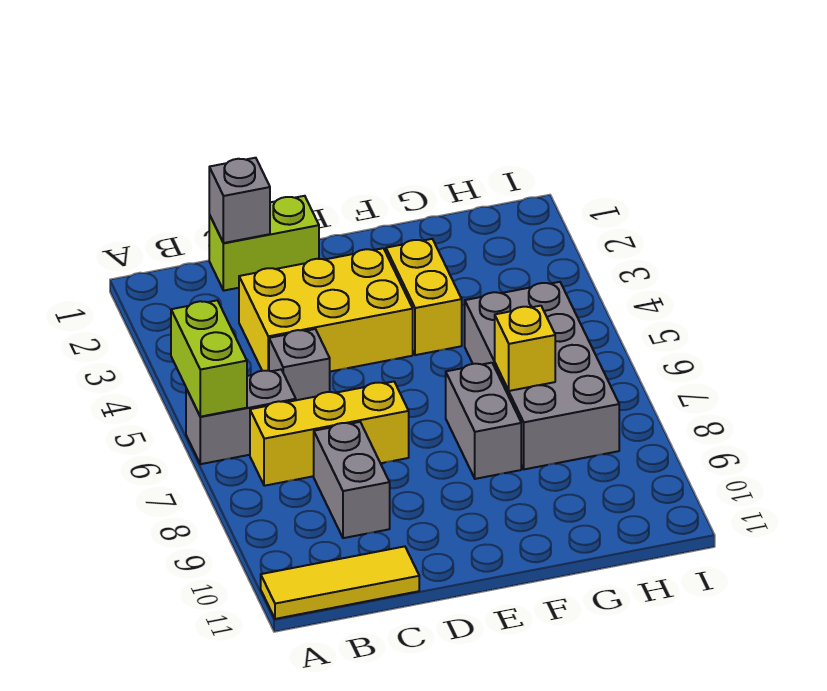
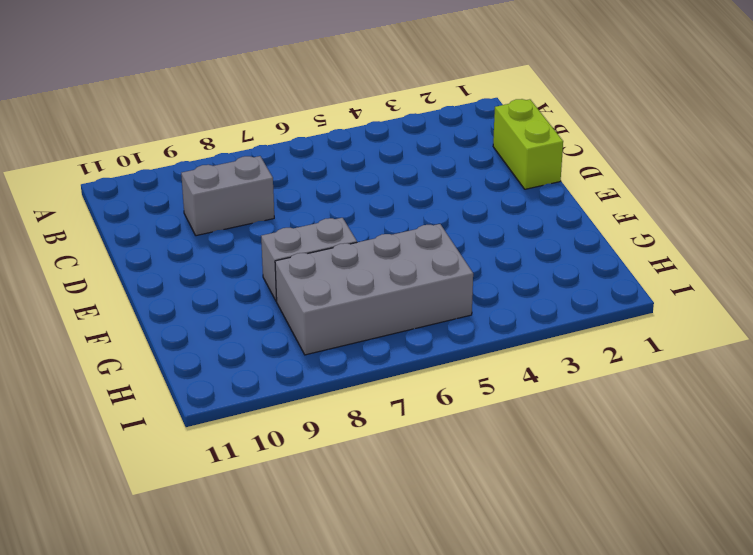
none -> grey 1x2 brick [186,370,296,464]
none -> yellow 1x3 tile [261,546,419,619]
none -> yellow 1x3 brick [250,382,409,486]

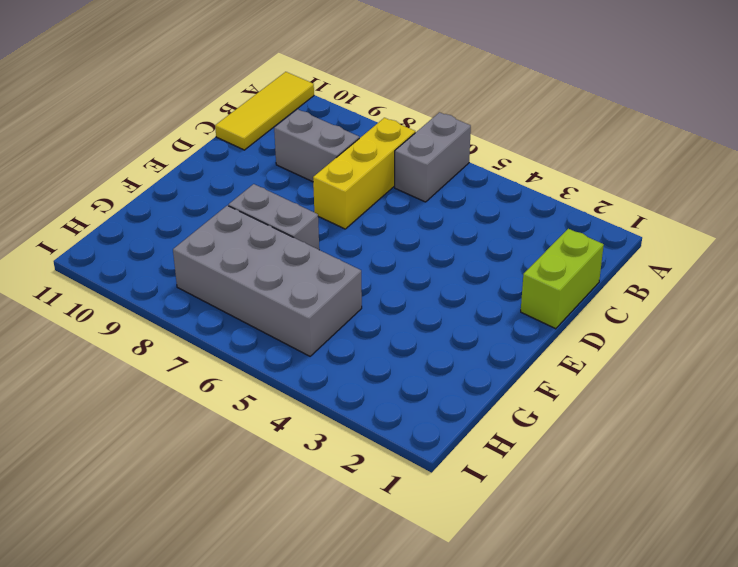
none -> yellow 2x3 brick [239,248,413,372]
none -> grey 1x1 brick [269,329,330,400]
none -> yellow 1x2 brick [386,239,462,355]

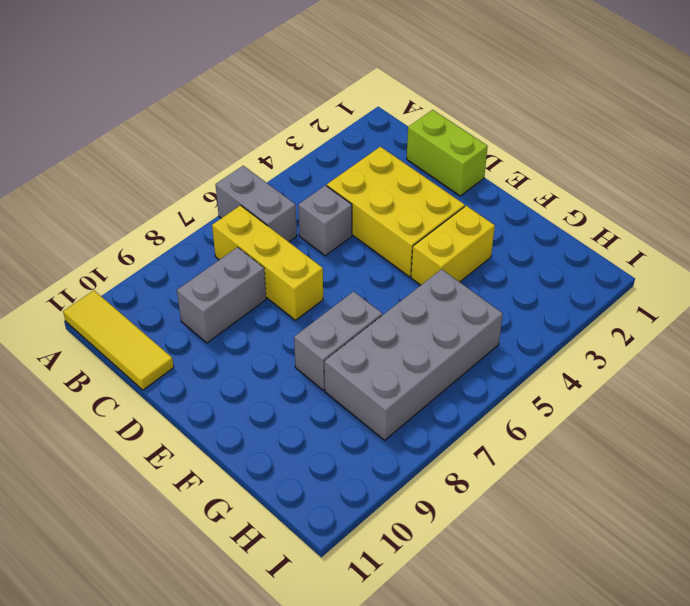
none -> lime 1x2 brick [171,300,247,417]
none -> grey 1x1 brick [209,158,270,243]
none -> yellow 1x1 brick [495,306,555,391]

